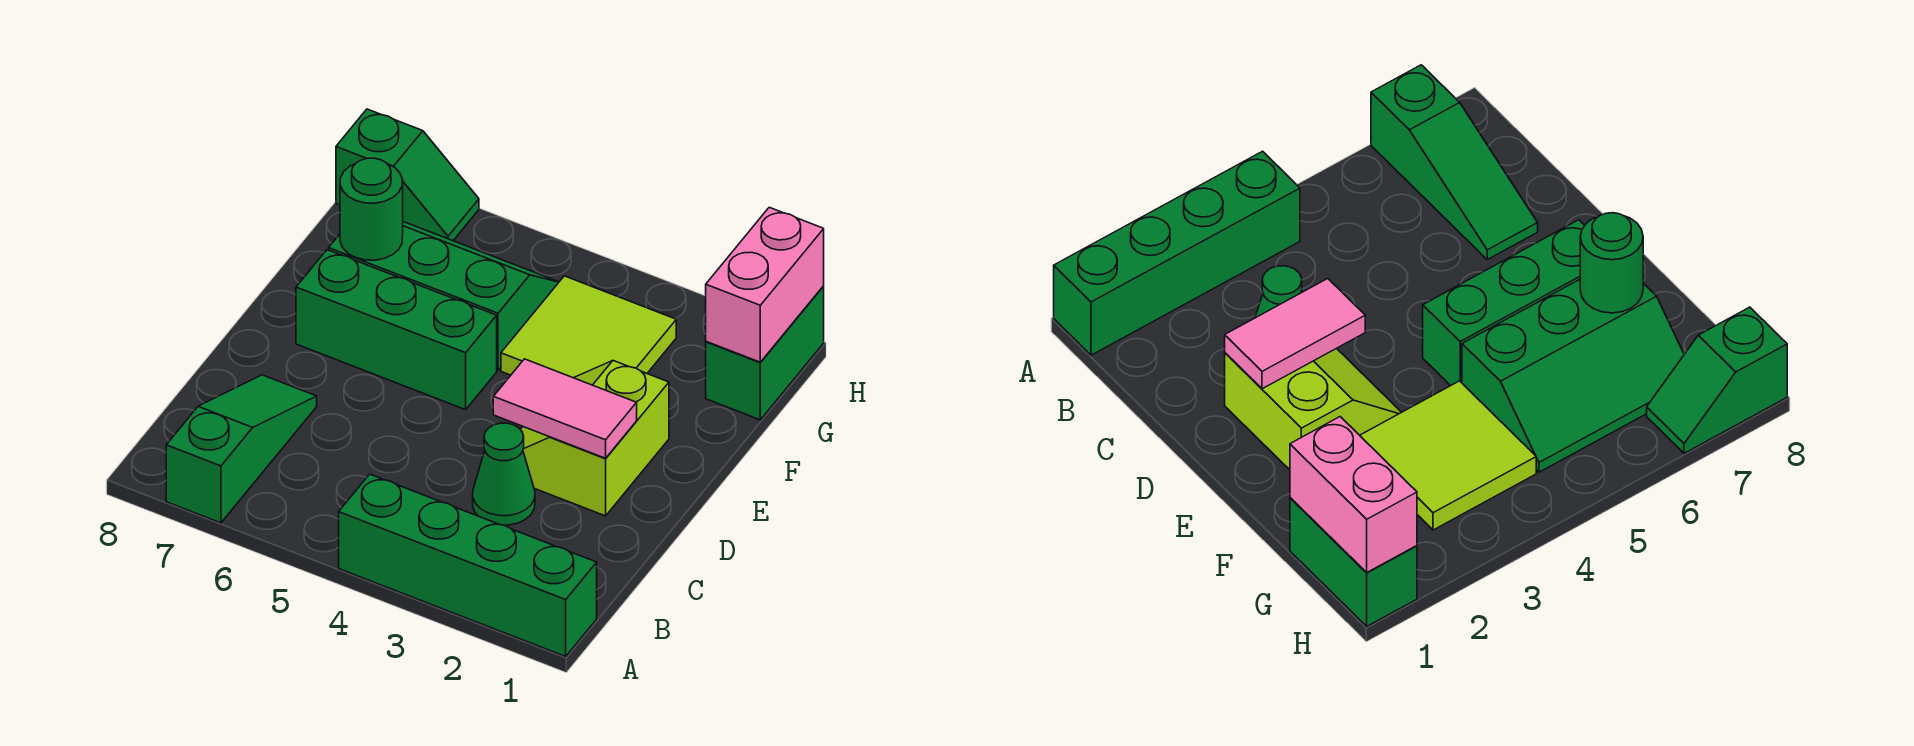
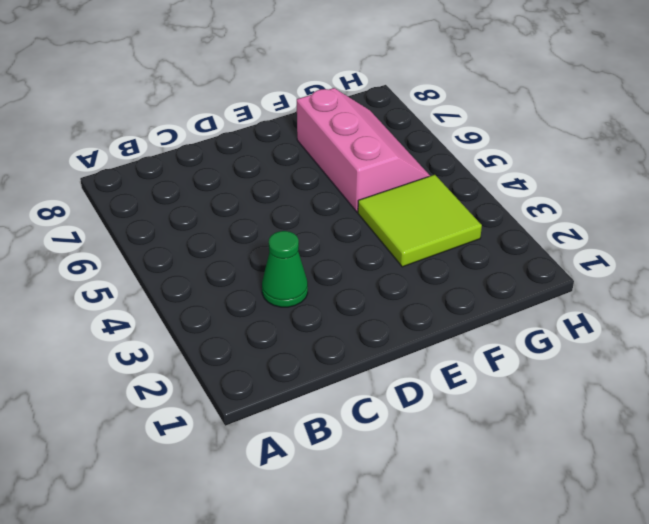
pink 2x3 slope [297,88,430,212] -> green 2x3 slope [329,222,559,370]
none -> green 1x4 brick [339,474,597,656]
none -> green 1x3 slope [166,375,317,523]
none -> lime 2x2 slope [520,361,669,516]

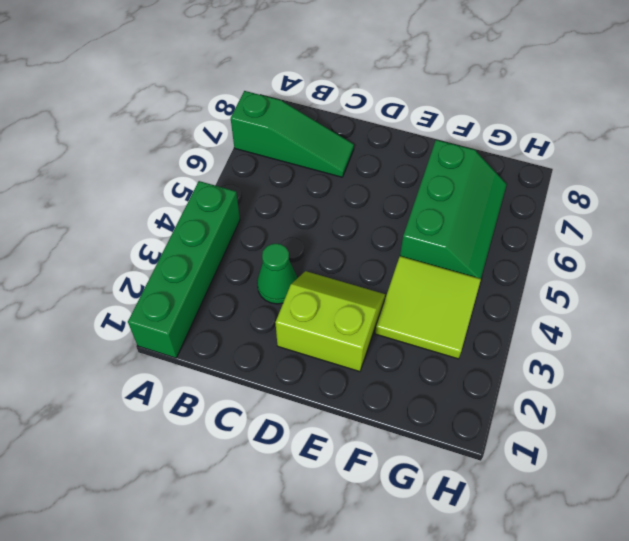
none -> green 1x3 brick [296,250,497,410]
none -> green 1x2 brick [706,286,824,420]
none -> green 1x2 slope [336,109,479,241]

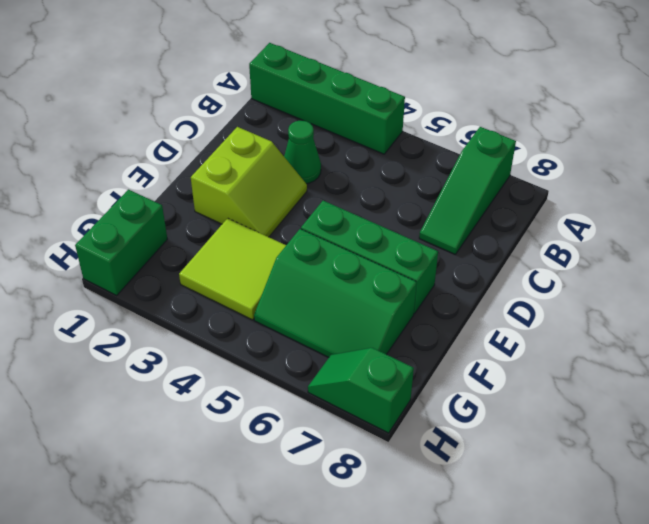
none -> pink 1x2 tile [493,359,637,458]
none -> green 1x1 round brick [340,158,403,260]
none -> pink 1x2 brick [706,207,824,362]

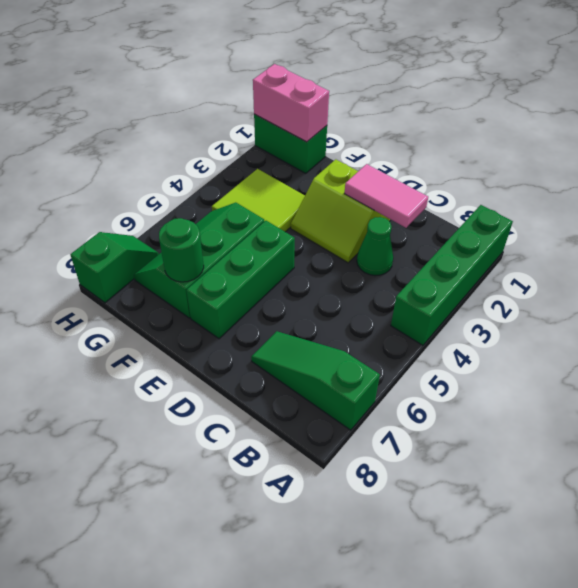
pink 1x2 tile [344,164,428,228] -> pink 1x2 tile turned to [493,359,637,458]

